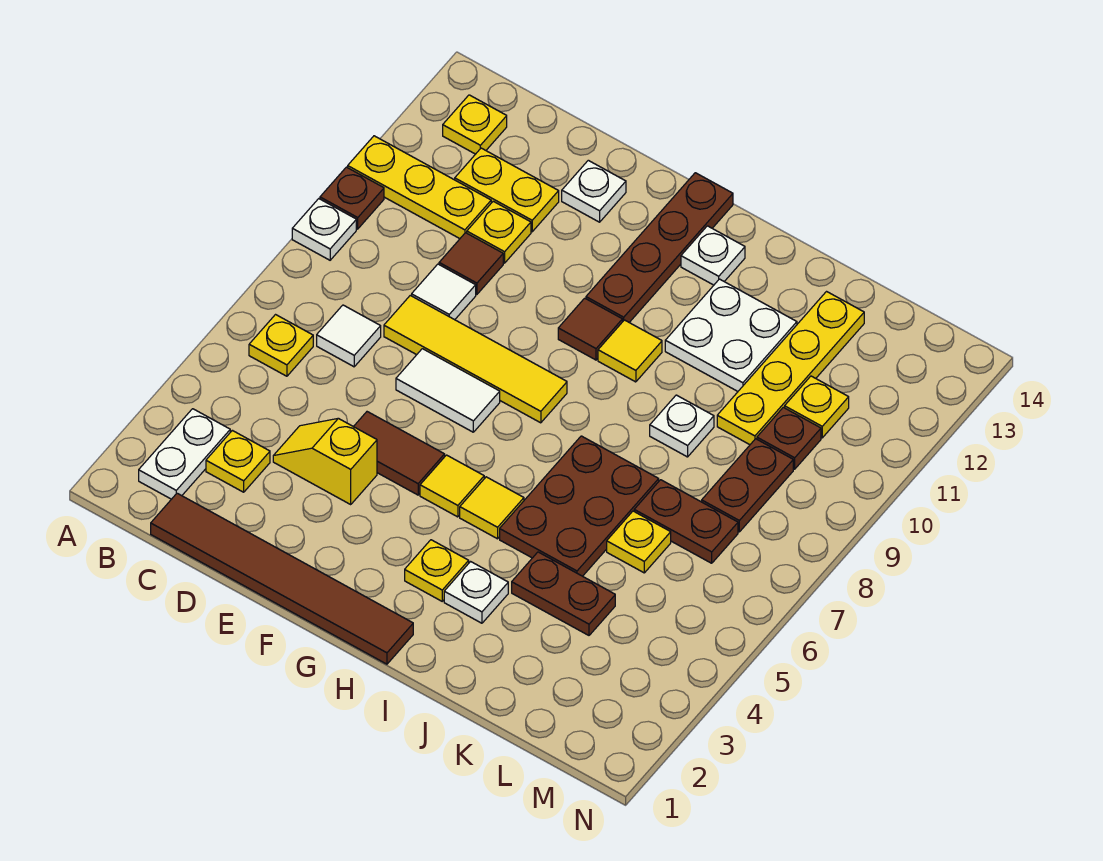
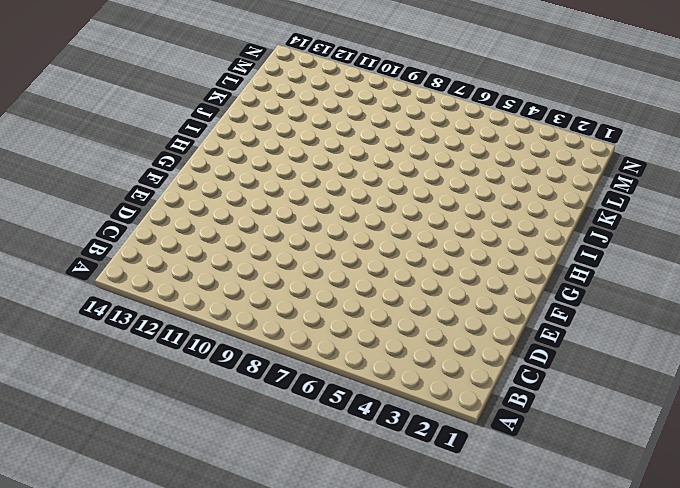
none -> white 1x1 plate [292,199,356,260]
none -> brown 1x1 plate [320,167,384,229]
none -> yellow 1x3 plate [348,136,491,239]
none -> white 1x2 plate [139,409,230,499]

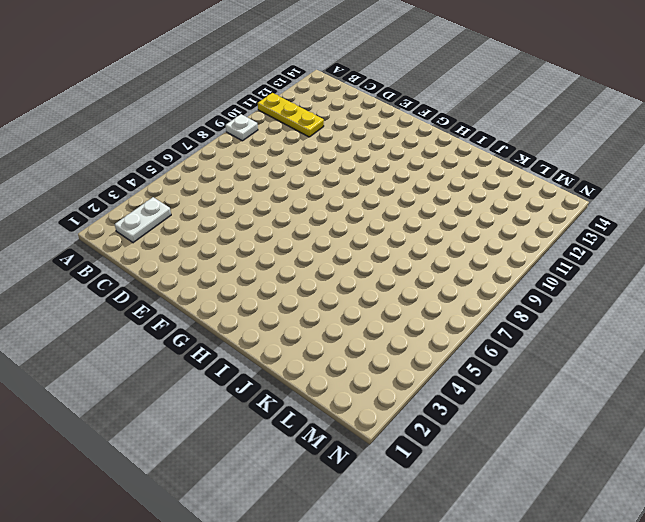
none -> brown 1x1 plate [320,167,384,229]
none -> yellow 1x1 plate [249,315,313,376]
none -> yellow 1x1 plate [443,95,507,154]
none -> brown 1x6 tile [151,493,413,664]

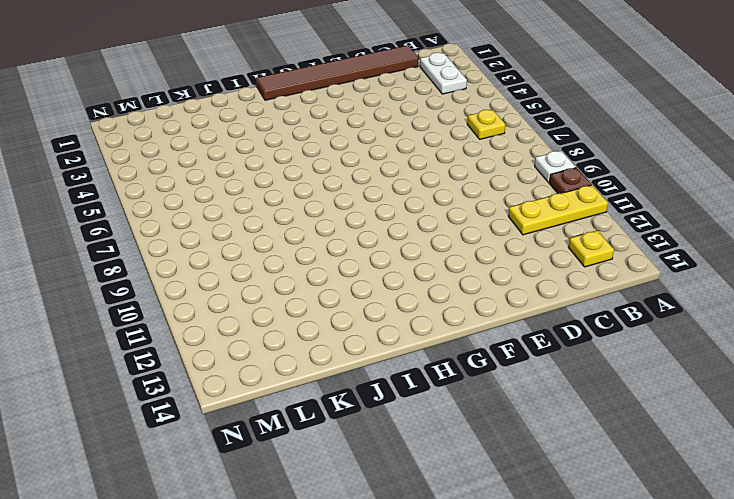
none -> yellow 1x1 plate [206,430,270,492]
none -> white 1x1 tile [317,305,381,367]
none -> yellow 1x2 plate [455,148,559,232]
none -> yellow 1x2 slope [273,418,377,504]

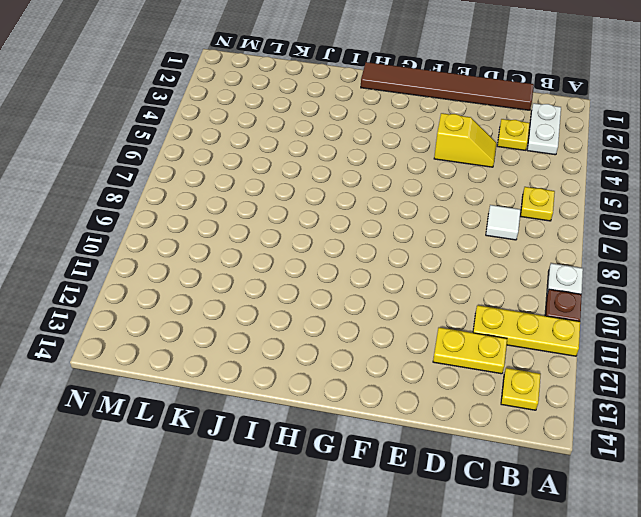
none -> yellow 1x4 tile [384,295,567,423]
none -> white 1x1 tile [412,264,476,320]
none -> brown 1x1 tile [439,233,503,294]
none -> yellow 1x1 plate [467,201,531,263]

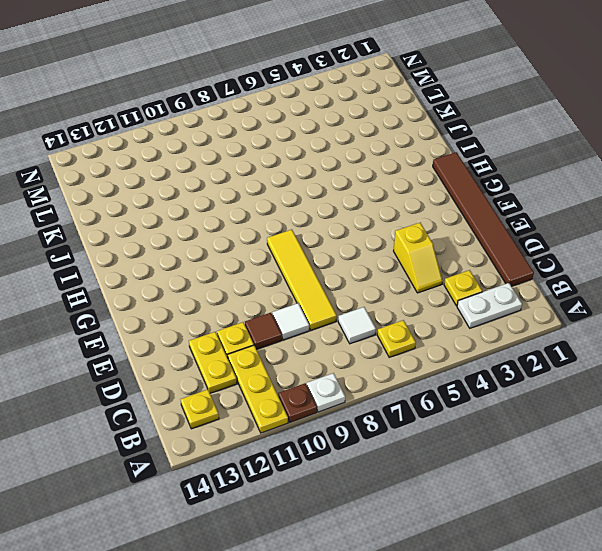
none -> brown 1x2 tile [354,412,445,495]
none -> white 1x2 tile [396,349,500,432]
none -> white 1x1 plate [562,160,626,222]
none -> yellow 1x1 tile [420,455,484,517]

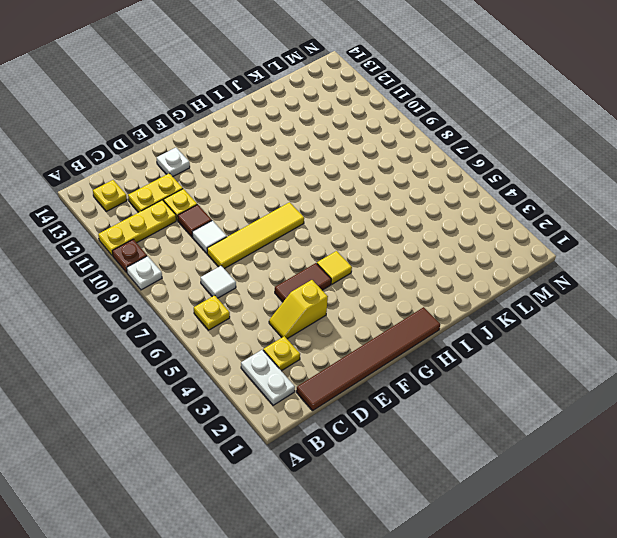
none -> white 1x2 tile [396,349,500,432]
none -> brown 1x1 tile [558,298,622,360]
none -> brown 1x4 plate [586,173,733,322]
none -> yellow 1x1 plate [405,540,469,601]

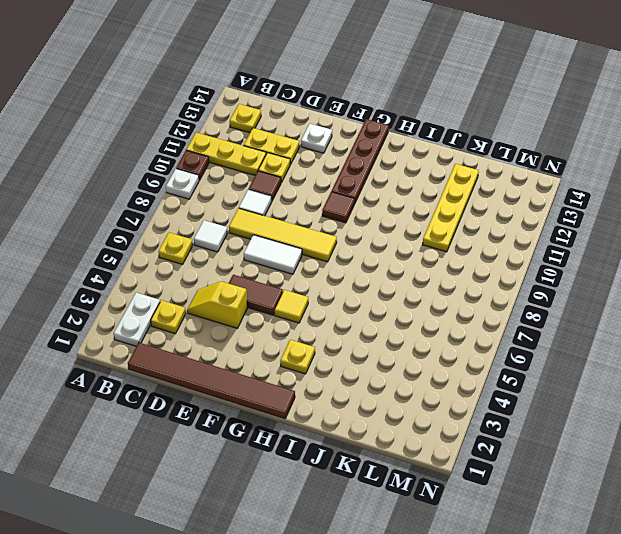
none -> yellow 1x1 tile [460,477,524,539]
none -> yellow 1x1 tile [598,320,662,382]
none -> white 1x1 plate [681,226,745,285]
none -> white 1x1 plate [444,562,508,623]

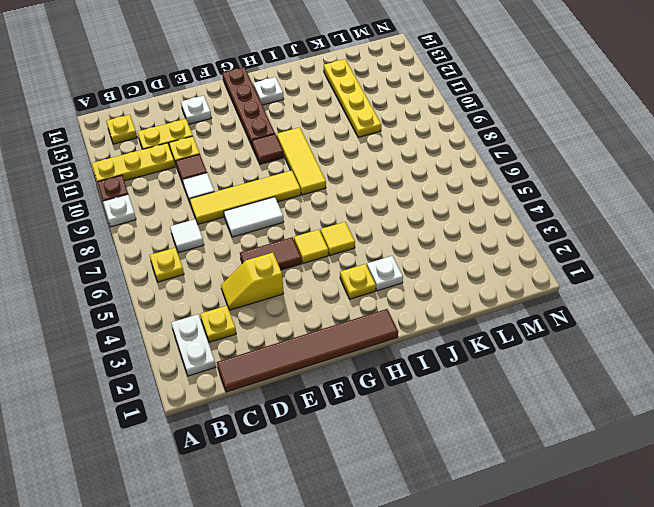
yellow 1x3 tile [277,127,326,195] -> yellow 1x1 tile [598,320,662,382]
none -> brown 2x3 plate [500,436,659,576]
none -> white 2x2 plate [665,279,797,391]
none -> brown 1x2 plate [512,552,615,635]
none -> white 1x1 plate [650,395,714,457]

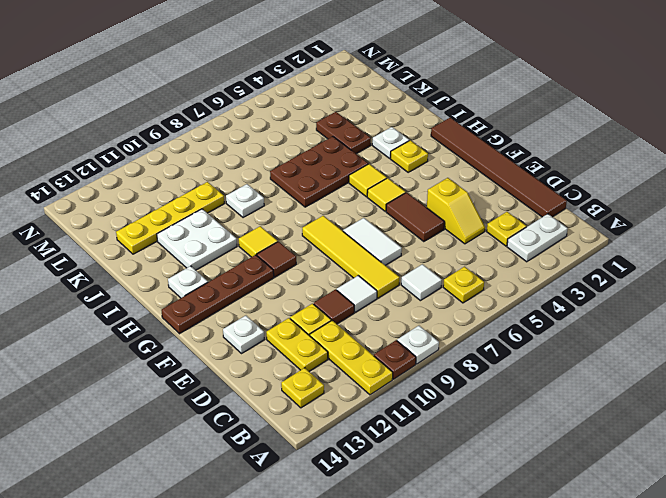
none -> yellow 1x1 plate [607,511,671,573]
none -> brown 1x2 plate [634,480,738,563]
none -> brown 1x2 plate [702,439,793,532]
none -> brown 1x1 plate [757,407,821,469]

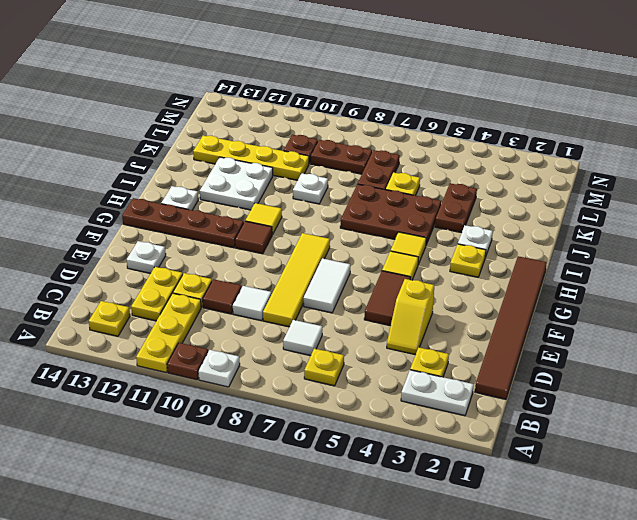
none -> yellow 1x1 plate [785,376,849,438]

